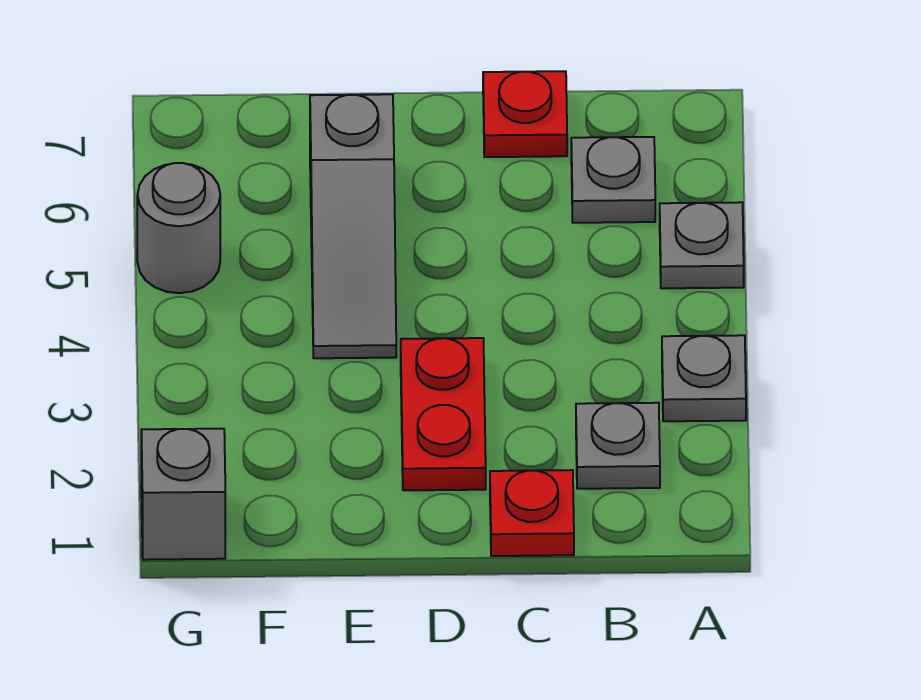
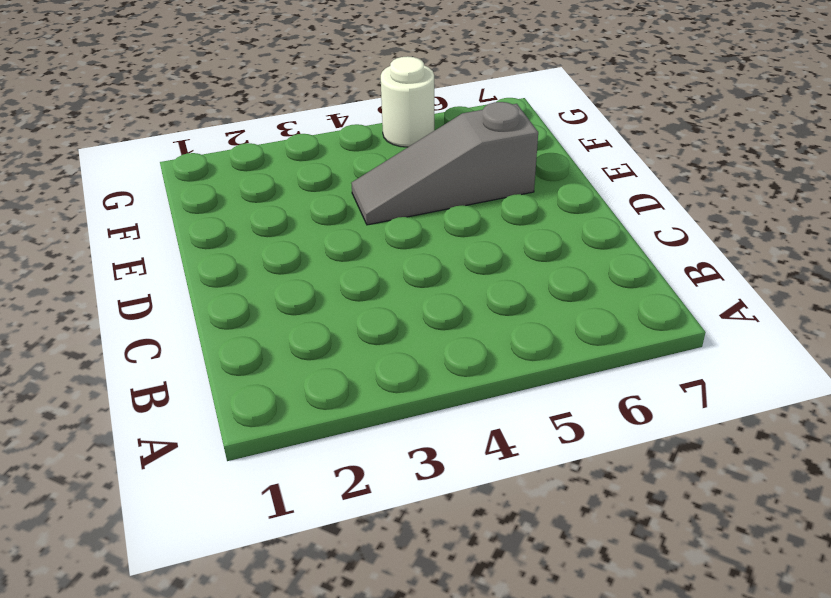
white 1x1 round brick [381,56,434,147] -> grey 1x1 round brick [137,163,220,293]
none -> grey 1x1 plate [662,335,746,421]
none -> grey 1x1 plate [660,202,744,288]

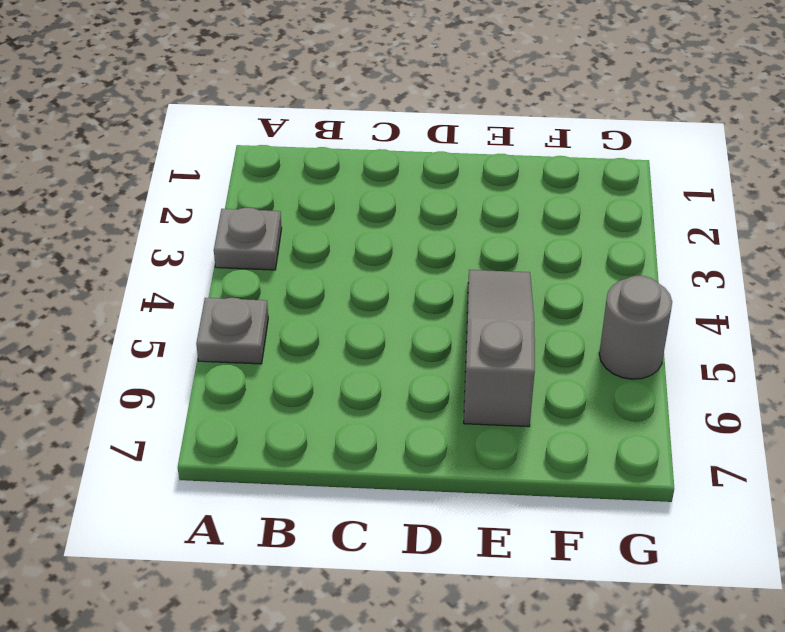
none -> grey 1x1 plate [576,403,660,489]
none -> grey 1x1 plate [571,137,655,223]

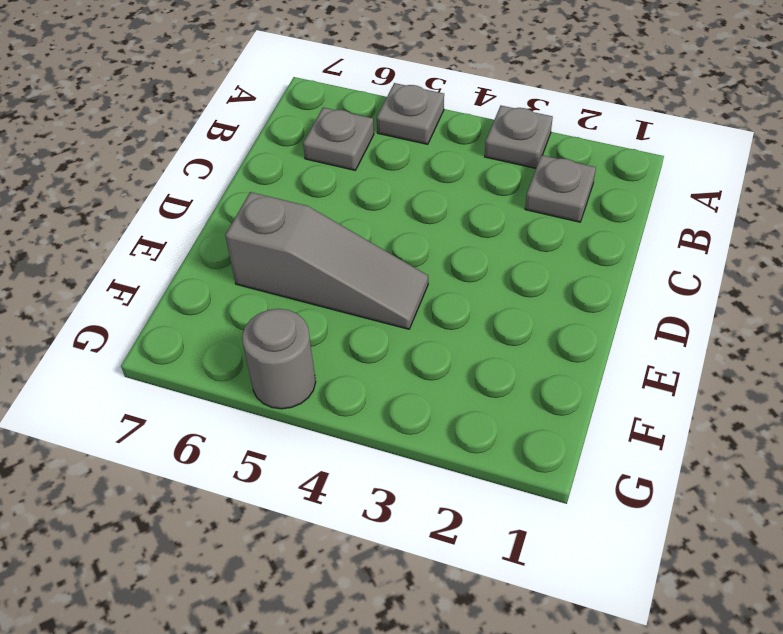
none -> red 1x1 plate [490,470,574,556]
none -> red 1x1 plate [483,71,567,157]

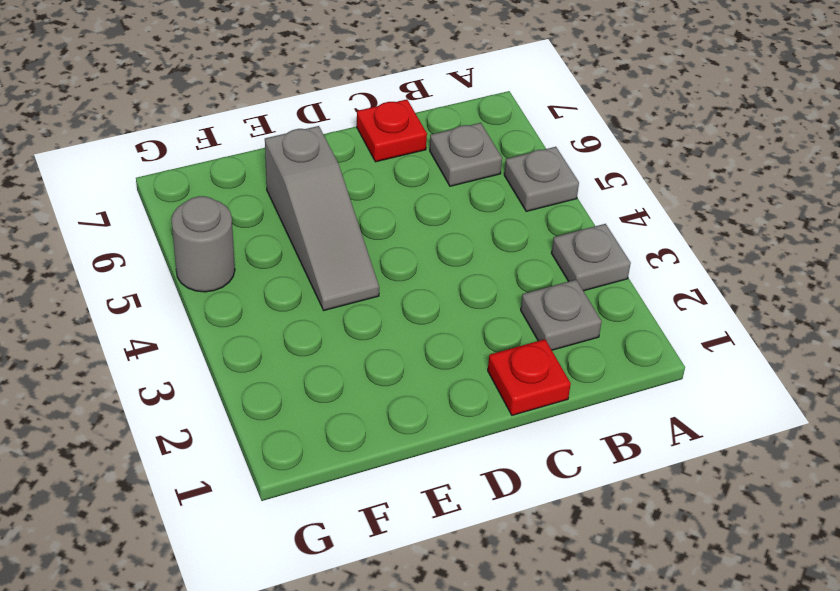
none -> red 1x2 plate [401,338,486,490]
none -> grey 1x1 brick [141,429,225,560]

